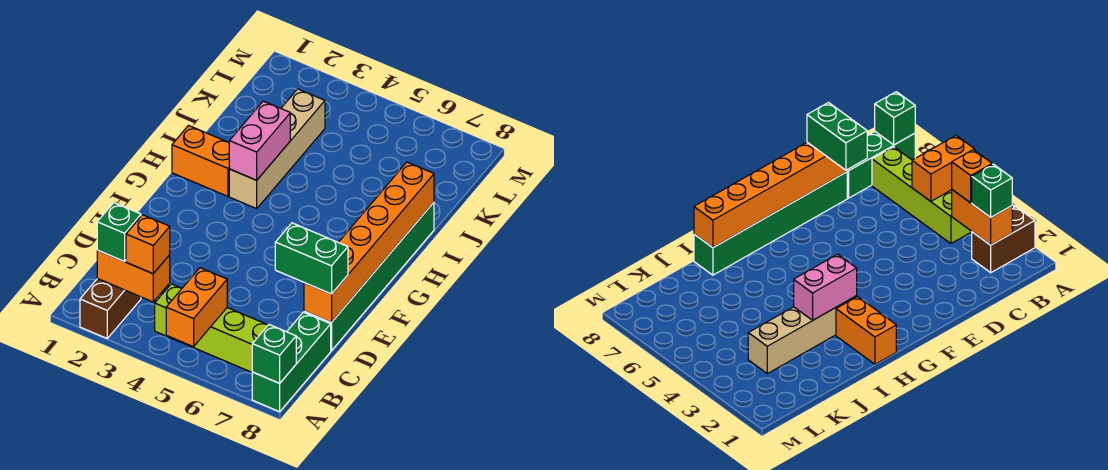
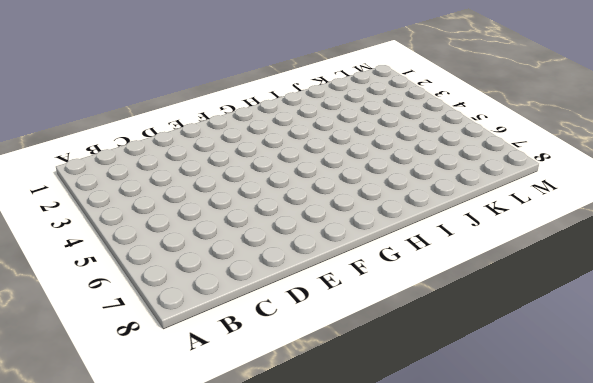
none -> brown 1x2 brick [80,279,141,338]
none -> green 1x3 brick [252,312,331,412]
none -> lime 1x4 brick [155,284,268,372]

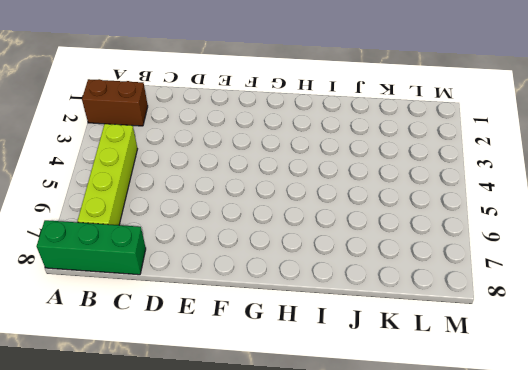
none -> green 1x6 brick [304,202,434,351]
none -> orange 1x2 brick [172,126,229,196]
none -> tan 1x4 brick [229,89,325,209]

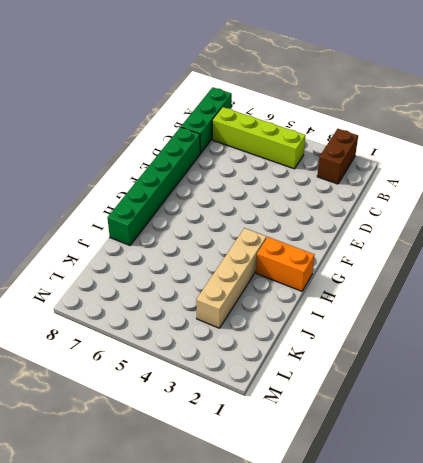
none -> orange 1x2 brick [166,268,227,347]
none -> green 1x1 brick [252,325,296,383]
none -> orange 1x2 brick [97,250,170,302]

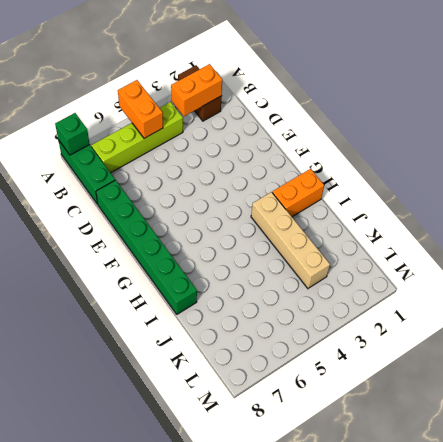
none -> orange 1x6 brick [304,162,434,323]
none -> pink 1x2 brick [229,101,290,180]
none -> green 1x1 brick [97,203,141,262]

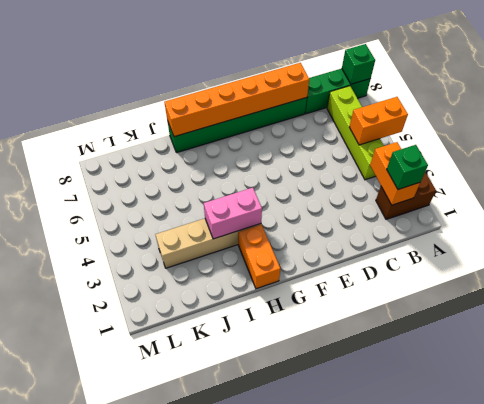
none -> orange 1x1 brick [126,215,170,274]
none -> green 1x2 brick [275,223,348,294]

